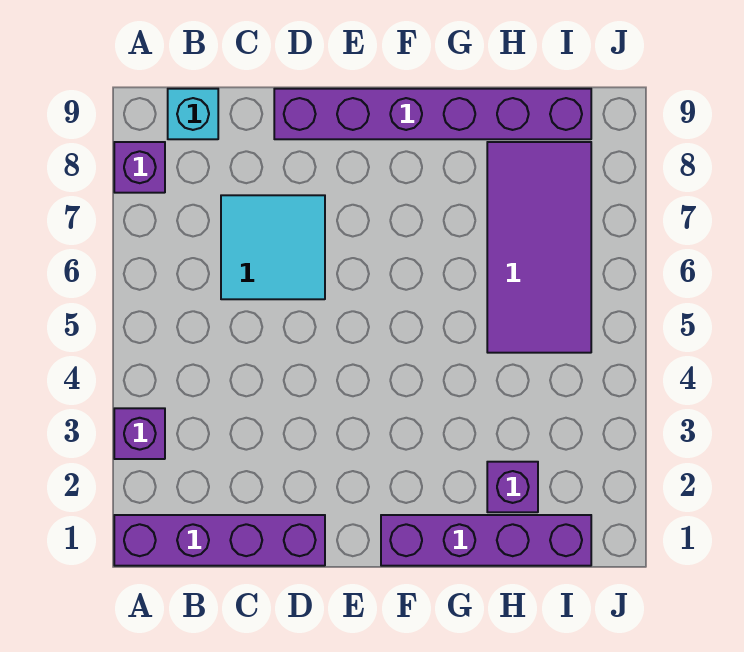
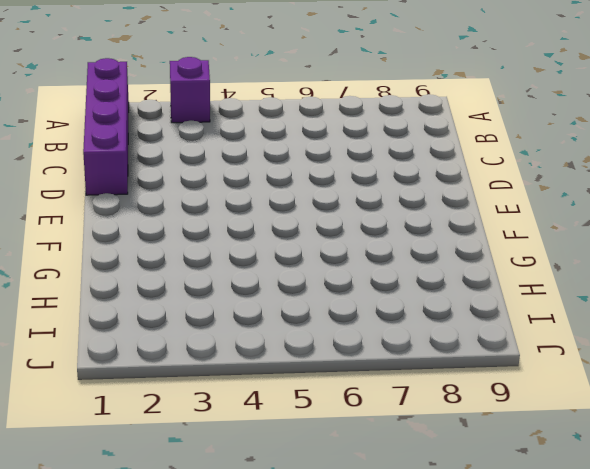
none -> purple 1x1 brick [114,142,165,193]
none -> cyan 1x1 brick [168,89,218,139]

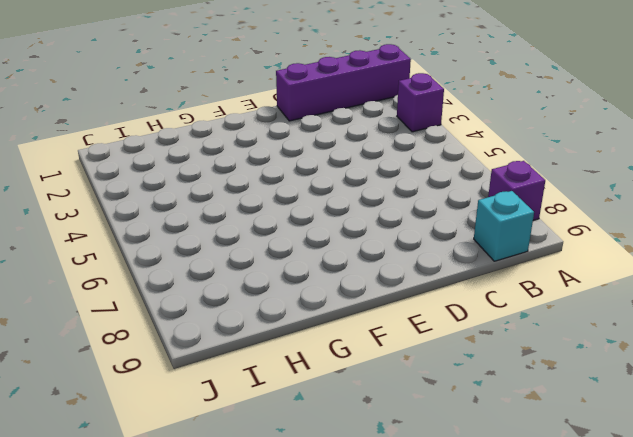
none -> cyan 2x2 tile [221,195,325,299]
none -> purple 1x6 brick [274,89,591,139]

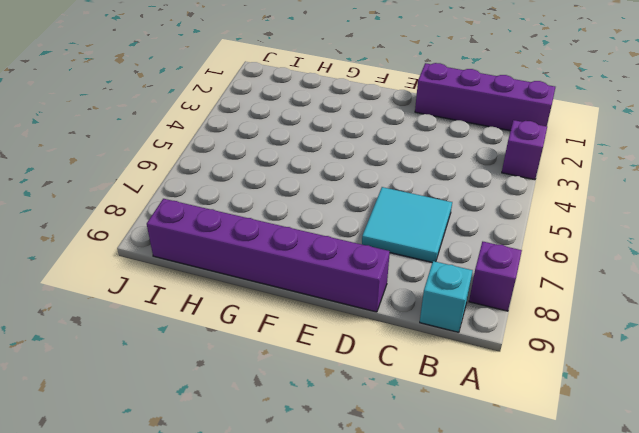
none -> purple 1x4 brick [381,515,591,566]
none -> purple 1x1 brick [487,462,538,512]

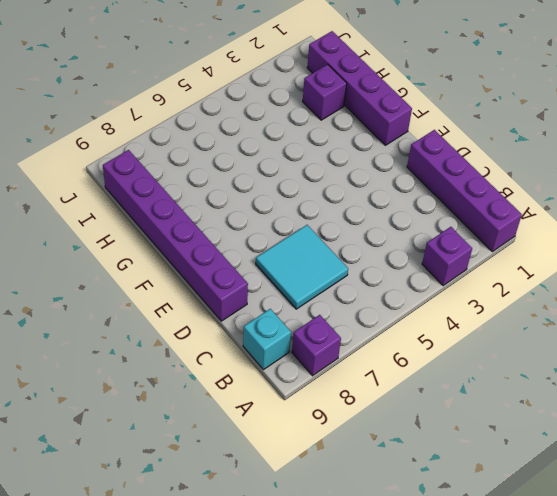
none -> purple 2x4 tile [487,142,591,353]

